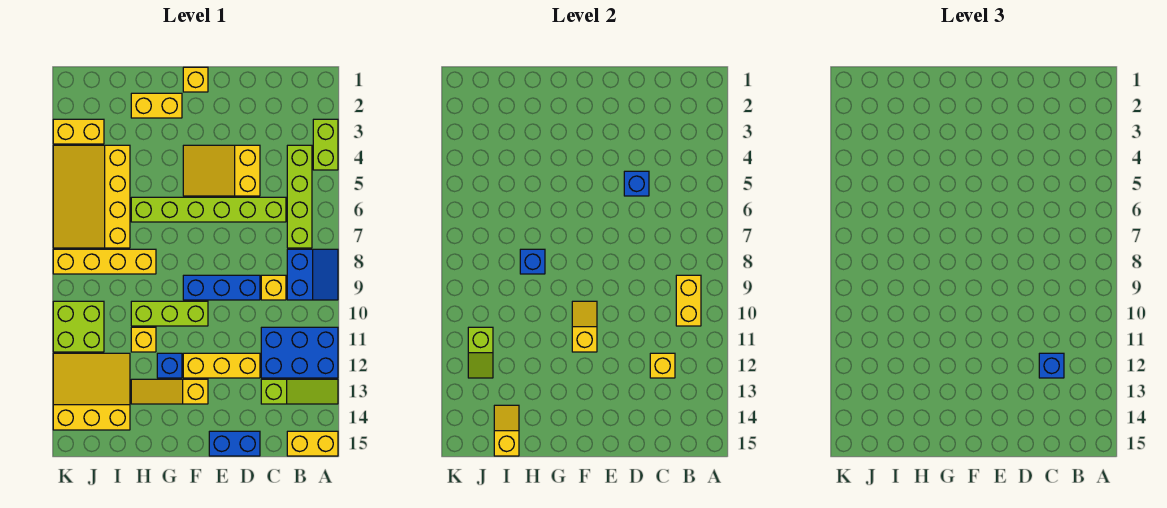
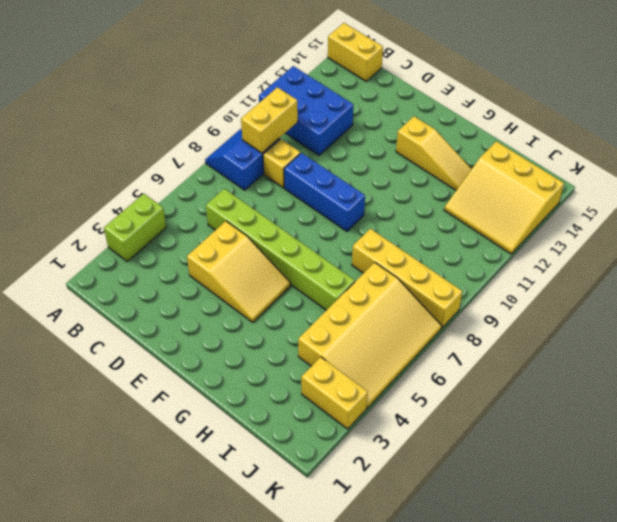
none -> lime 1x3 slope [261,379,338,404]
none -> lime 1x4 brick [287,145,312,248]
none -> yellow 1x3 brick [183,353,260,378]
none -> blue 1x2 brick [209,431,260,456]

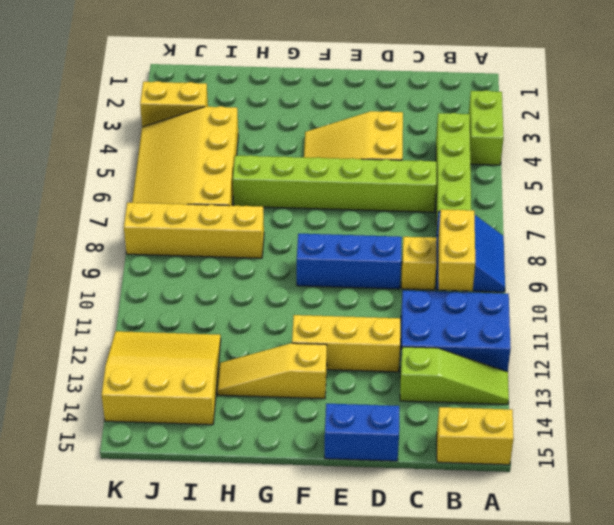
none -> yellow 1x1 brick [183,67,208,92]
none -> lime 1x3 brick [131,301,208,326]
none -> yellow 1x2 brick [131,93,182,118]
none -> blue 1x1 brick [157,353,182,378]

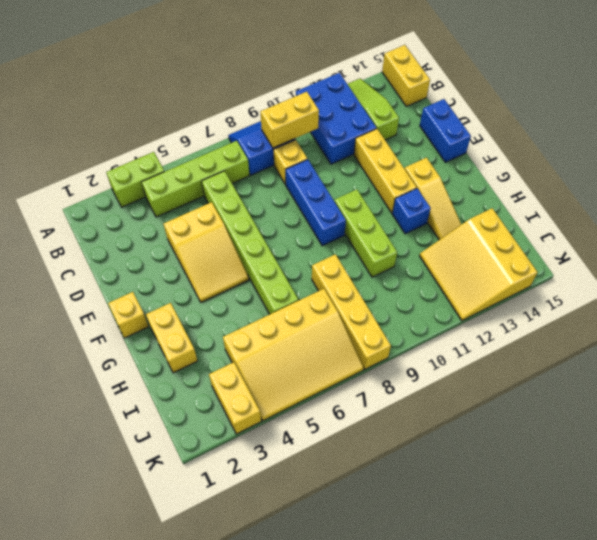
none -> yellow 1x1 brick [131,327,156,352]
none -> lime 2x2 brick [53,301,104,352]
none -> yellow 1x1 brick [650,353,675,378]
none -> blue 1x1 brick [624,171,649,196]

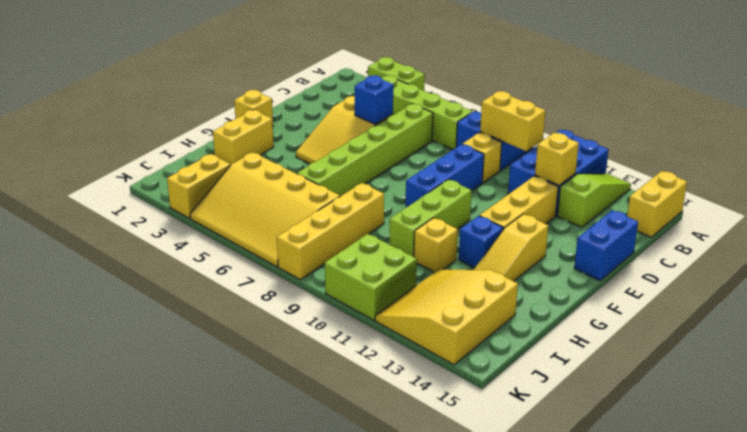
none -> yellow 1x2 slope [572,301,597,352]
none -> blue 1x1 brick [520,249,545,274]
none -> yellow 1x2 slope [494,405,519,456]
none -> lime 1x2 slope [468,327,493,378]

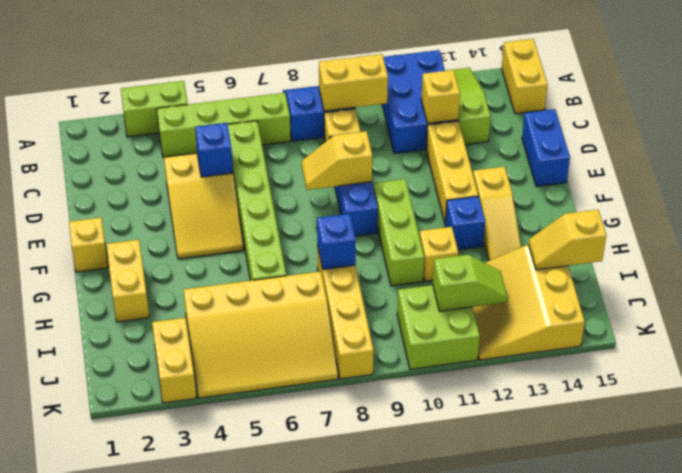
yellow 1x2 slope [302,131,372,190] -> yellow 1x2 slope moved to [572,301,597,352]
none -> blue 1x1 brick [1039,353,1064,378]

